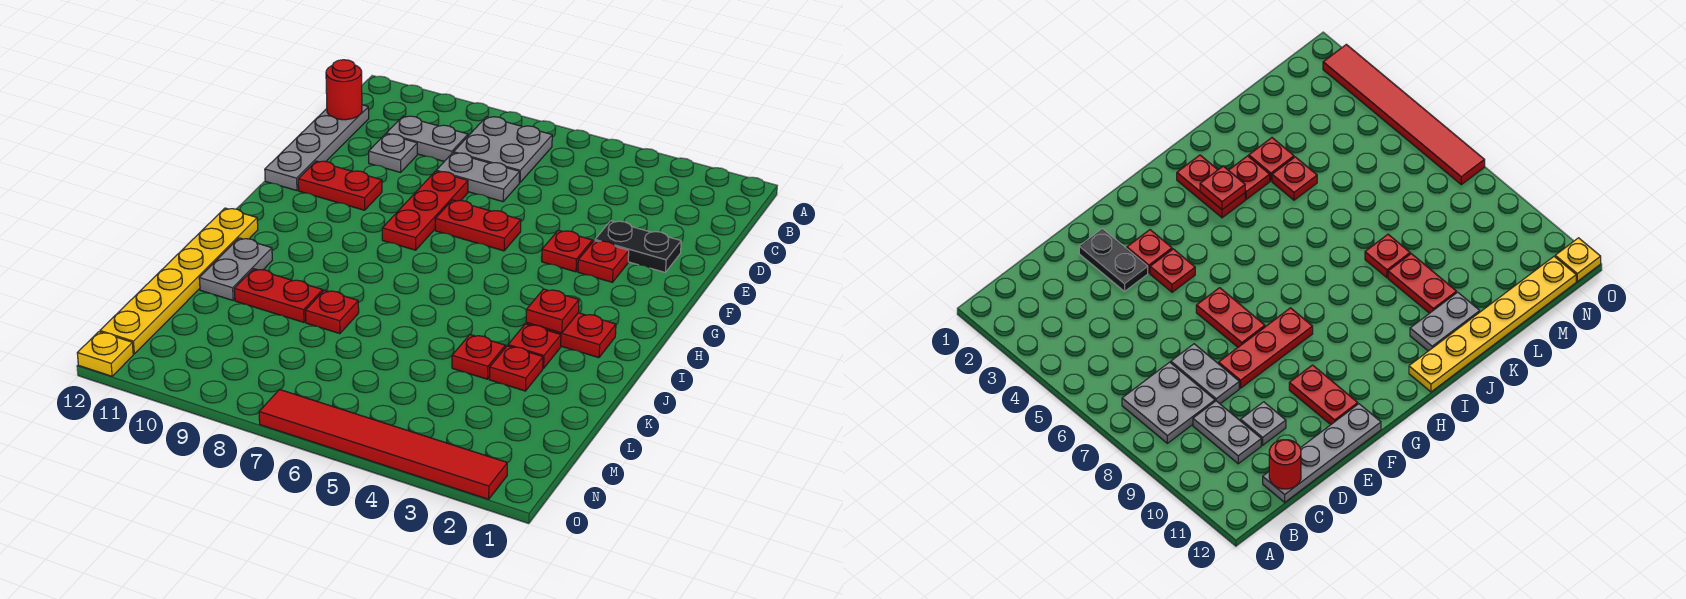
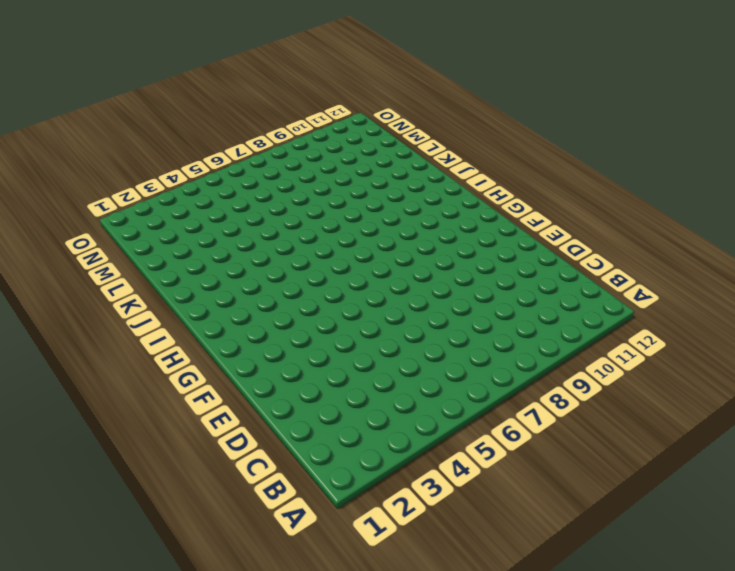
none -> grey 2x2 plate [454,117,552,183]
none -> grey 1x2 plate [386,116,468,161]
none -> grey 1x4 plate [265,105,369,191]

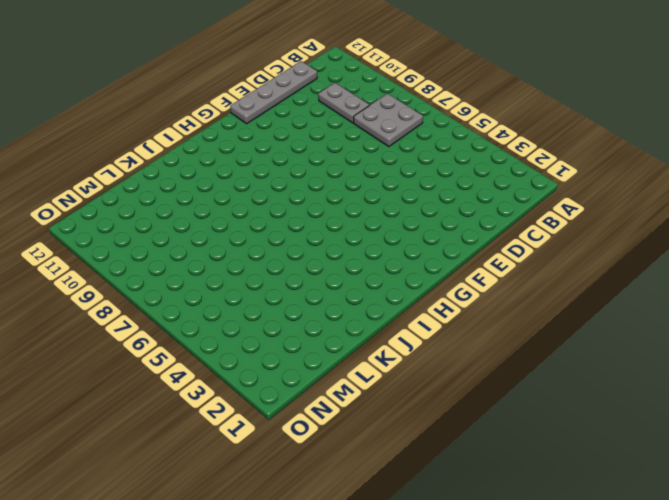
none -> grey 1x2 plate [436,153,520,202]
none -> grey 1x1 plate [369,134,417,172]
none -> black 1x2 plate [595,221,681,272]

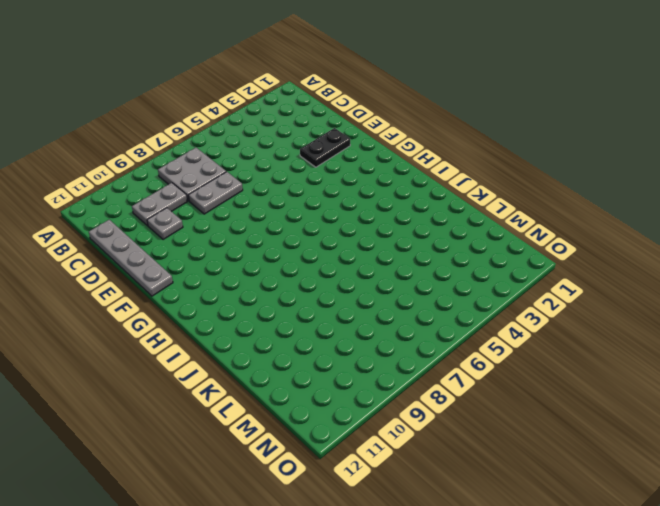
none -> red 1x3 plate [382,171,468,250]
none -> red 1x1 plate [578,241,629,282]
none -> red 1x1 plate [542,230,592,272]

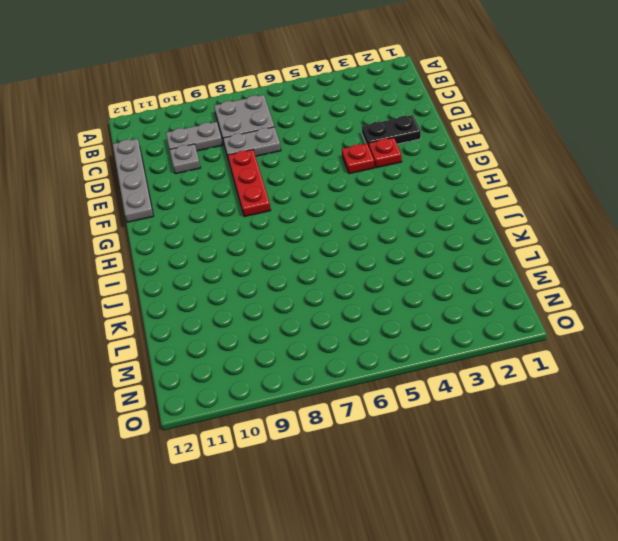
none -> red 1x2 plate [435,200,521,251]
none -> red 1x2 plate [298,161,382,210]
none -> red 1x2 plate [526,313,616,358]

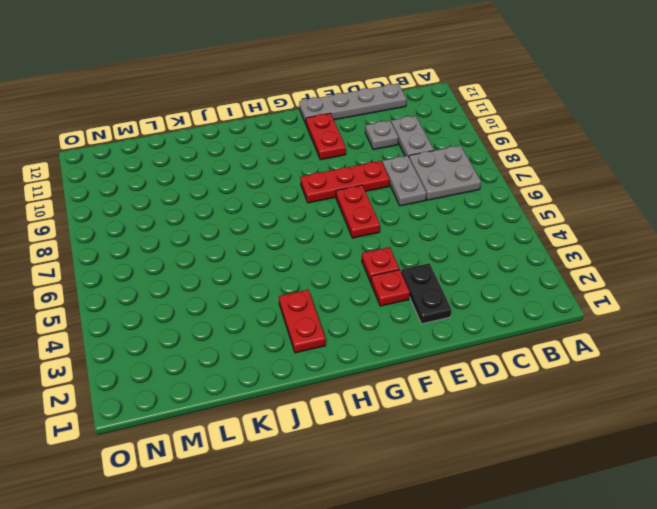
none -> yellow 1x6 plate [100,208,258,354]
none -> red 1x1 plate [508,324,561,368]
none -> grey 1x2 plate [199,238,272,300]

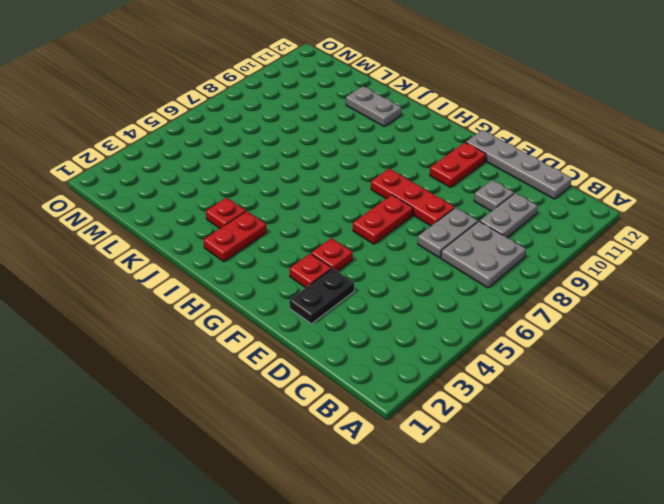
none -> yellow 1x6 plate [100,208,258,354]
none -> red 1x1 plate [489,346,543,391]
none -> red 1x1 plate [452,335,505,379]

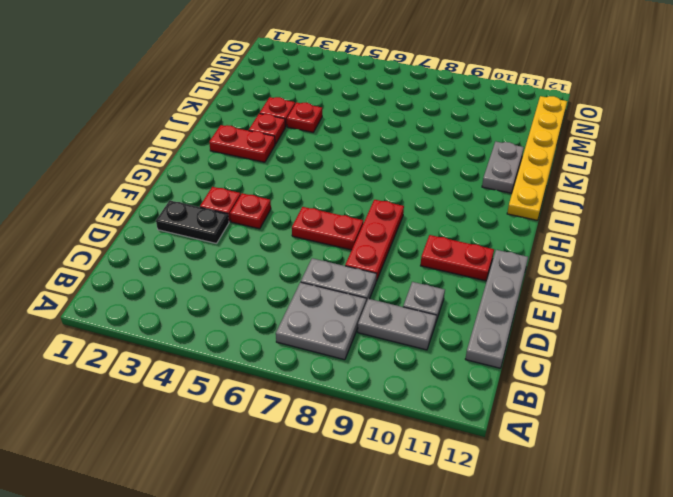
none -> red 1x1 plate [305,290,359,334]
none -> red 1x2 plate [234,269,323,322]
none -> red 1x6 tile [259,390,507,499]

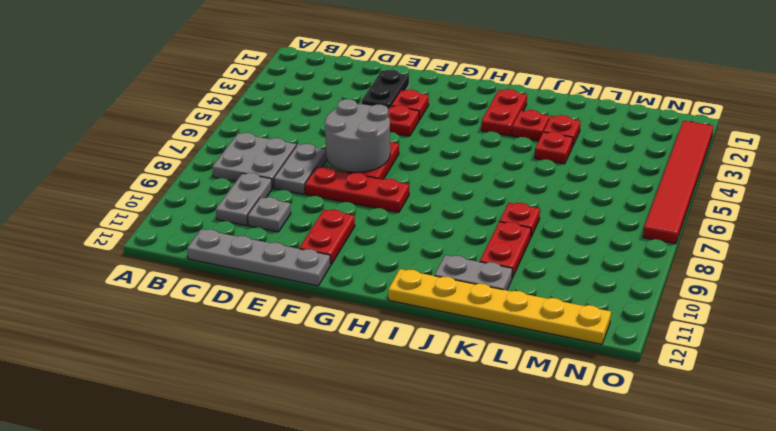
grey 2x2 round brick [325,99,390,172] -> none
none -> yellow 1x1 plate [77,332,133,376]
none -> red 1x1 round brick [326,60,362,120]
none -> red 1x1 plate [526,289,579,333]

